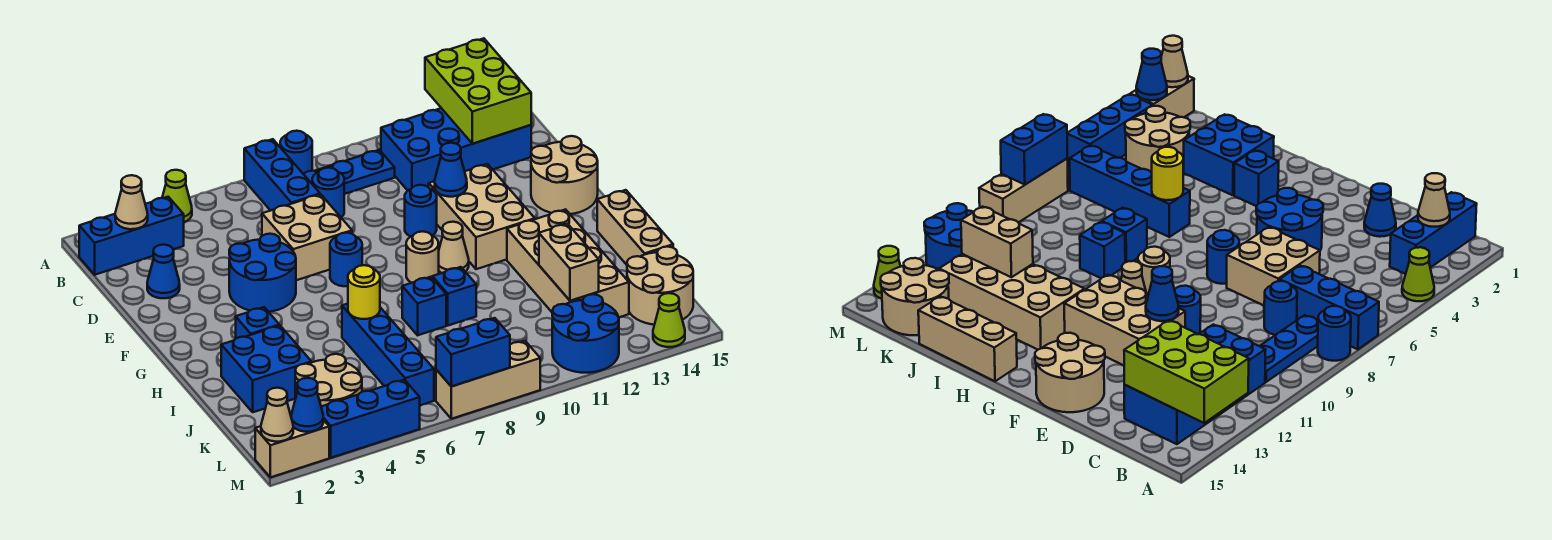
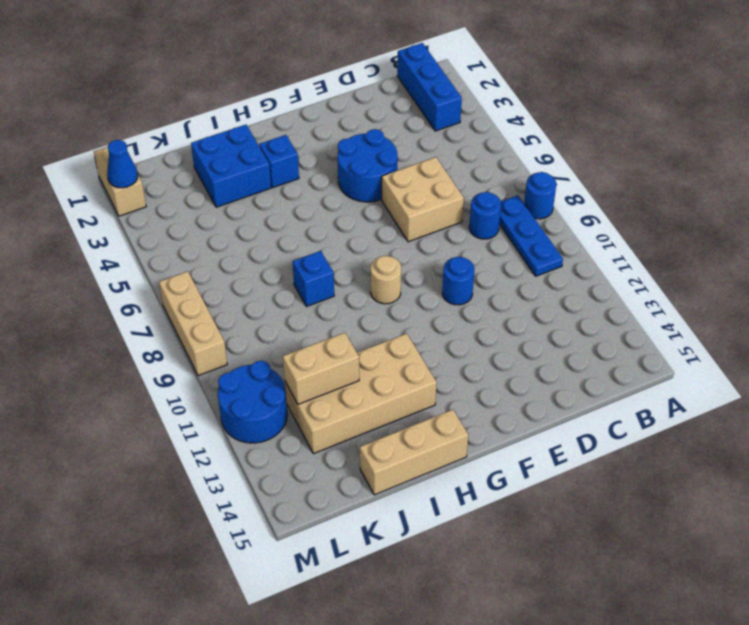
none -> lime 1x1 cone [162,170,192,222]
none -> blue 1x3 brick [244,139,320,211]
none -> blue 2x4 brick [381,108,531,191]
none -> blue 1x1 cone [147,245,180,298]

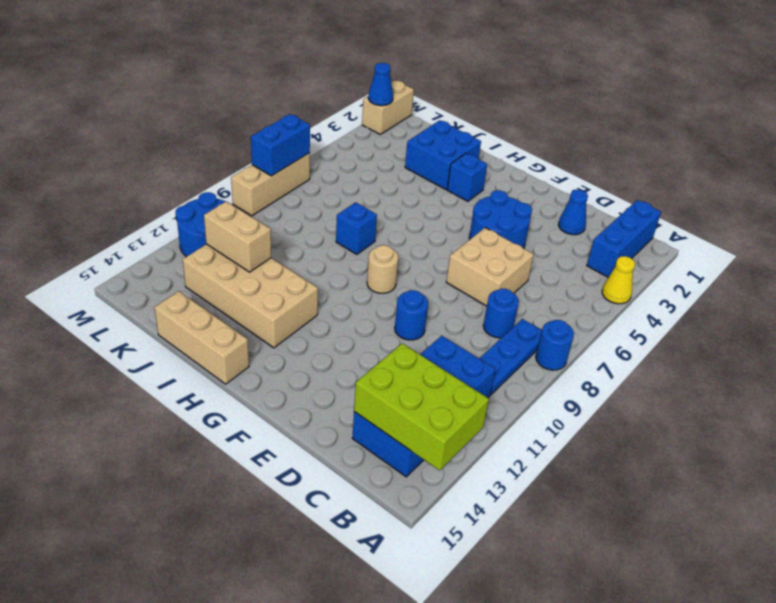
yellow 1x1 cone [602,256,635,304] -> lime 1x1 cone [162,170,192,222]
none -> blue 1x3 brick [244,139,320,211]
none -> tan 2x3 brick [429,164,535,269]
none -> tan 2x2 round brick [531,136,598,214]
none -> blue 1x1 round brick [330,233,362,286]

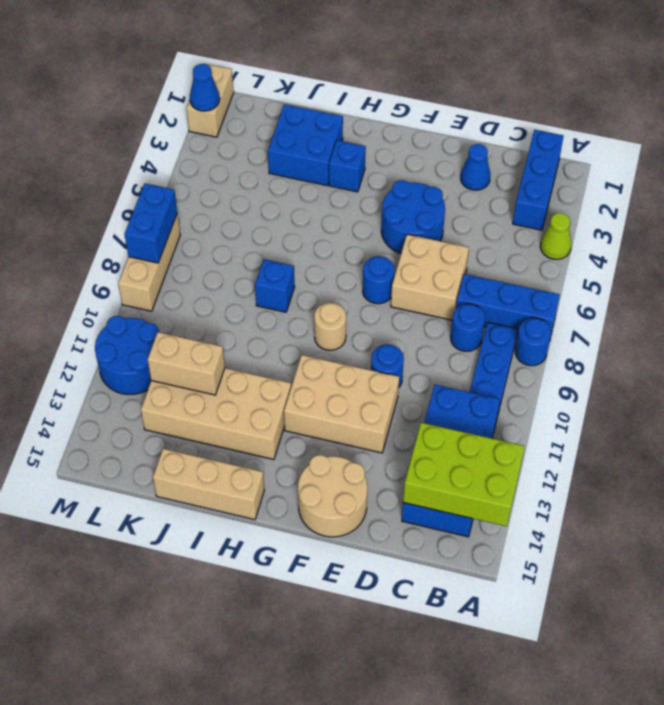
none -> tan 1x1 cone [439,222,469,273]
none -> blue 1x4 brick [342,304,434,405]
none -> blue 1x1 brick [432,267,476,325]
none -> tan 2x2 round brick [295,354,362,406]

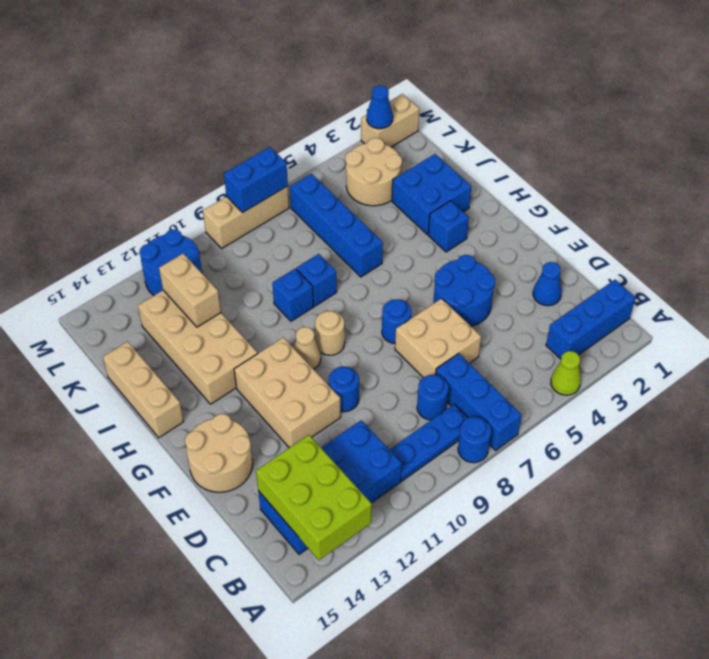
none -> tan 2x2 round brick [627,247,693,325]
none -> blue 1x3 brick [321,380,420,458]
none -> lime 1x1 cone [653,293,685,347]
none -> tan 1x1 cone [115,175,148,229]

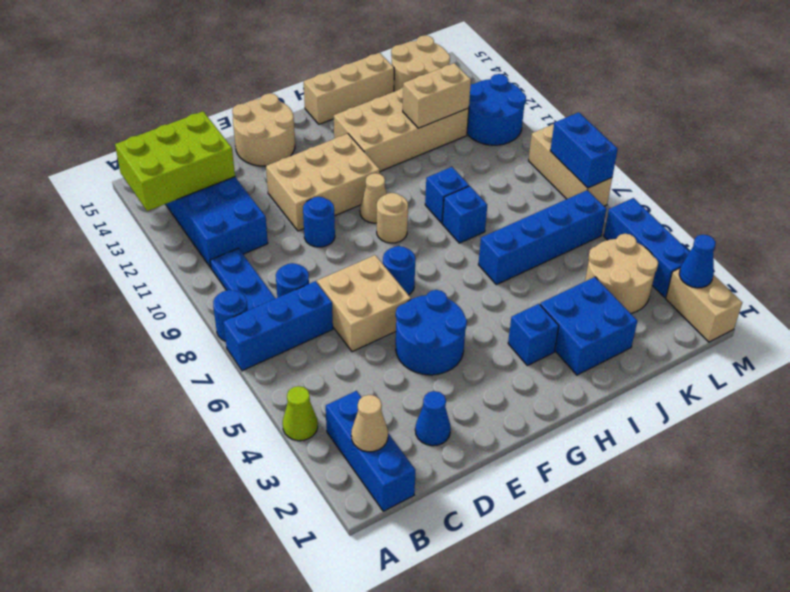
none -> lime 1x1 cone [653,293,685,347]
none -> blue 1x1 cone [435,143,467,197]
none -> yellow 1x1 round brick [348,265,380,319]
none -> tan 1x1 cone [261,388,293,442]

